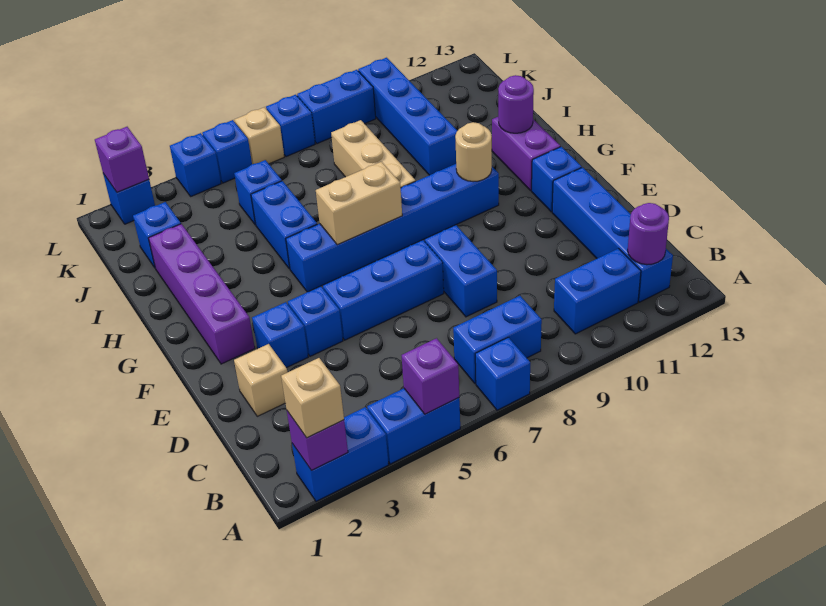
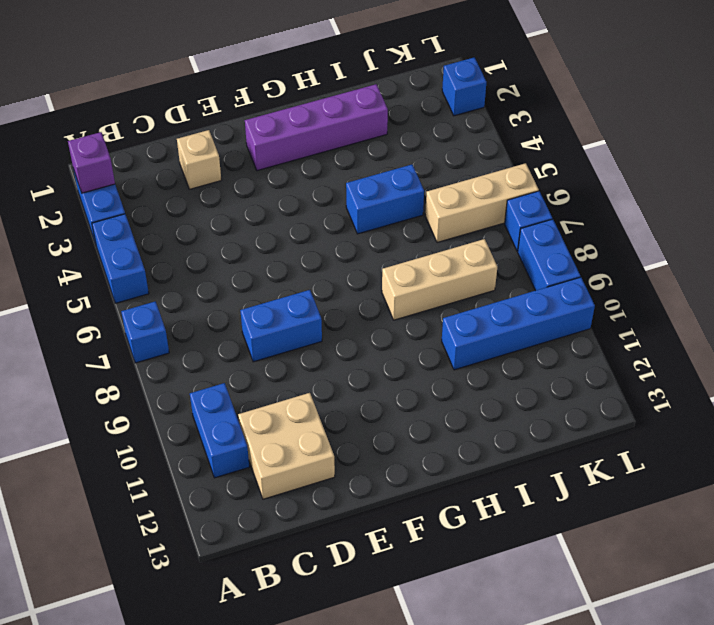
tan 2x2 brick [238,393,335,499] -> blue 1x4 brick [552,168,673,302]
tan 1x3 brick [425,163,539,243] -> tan 1x1 brick [234,107,284,164]
none -> blue 1x2 brick [453,296,542,384]
none -> blue 1x1 brick [252,302,308,368]
none -> blue 1x1 brick [288,286,343,356]
none -> blue 1x3 brick [323,240,444,340]

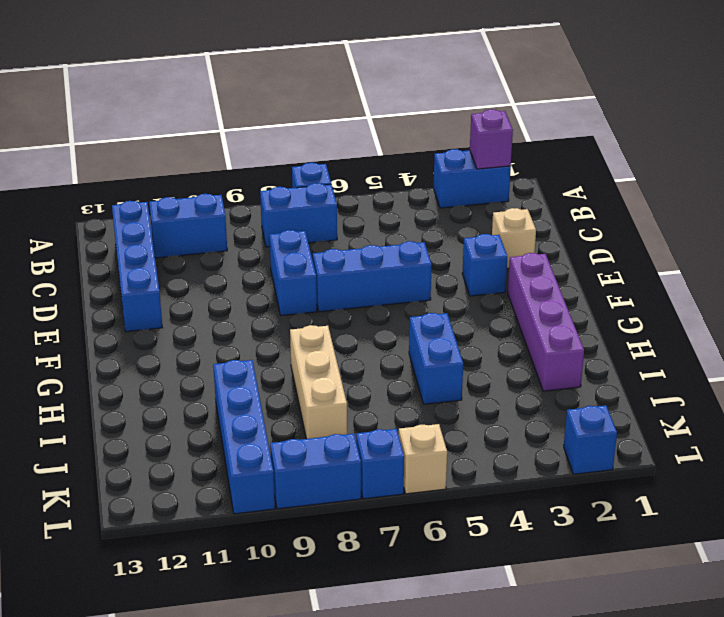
none -> blue 1x2 brick [367,388,460,464]
none -> blue 1x1 brick [288,286,343,356]
none -> blue 1x1 brick [532,147,582,212]
none -> blue 1x6 brick [286,164,499,292]

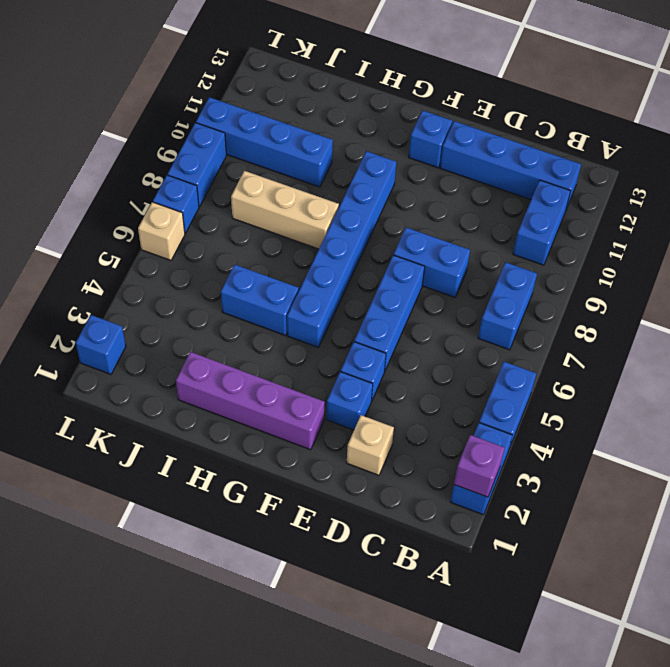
none -> blue 1x1 brick [475,337,530,410]
none -> purple 1x2 brick [492,117,560,190]
none -> blue 1x1 brick [133,202,181,267]
none -> blue 1x1 brick [234,160,282,225]

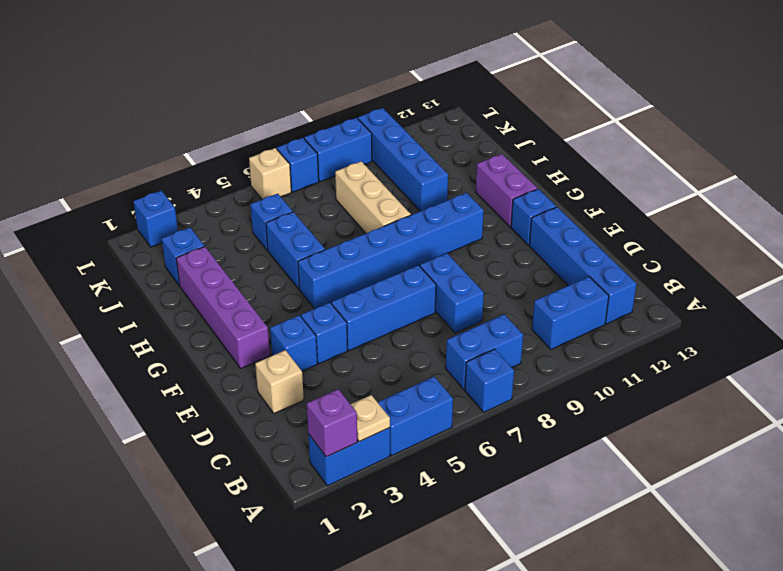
tan 1x1 plate [351,395,390,442] -> none
none -> blue 1x1 brick [170,133,221,196]
none -> blue 1x1 brick [202,120,252,183]
none -> purple 1x1 brick [402,338,459,414]
none -> purple 1x1 round brick [628,203,669,265]

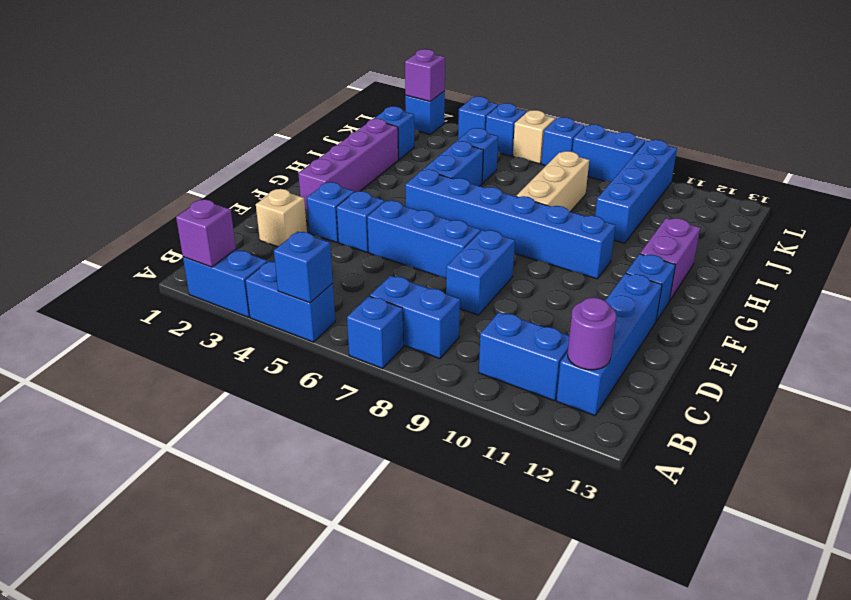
blue 1x1 brick [274,232,333,303] -> purple 1x1 brick [402,338,459,414]
none -> tan 1x2 brick [316,162,402,245]
none -> tan 1x1 round brick [455,122,492,182]
none -> purple 1x1 round brick [498,75,534,133]
none -> tan 1x1 brick [281,358,344,438]

